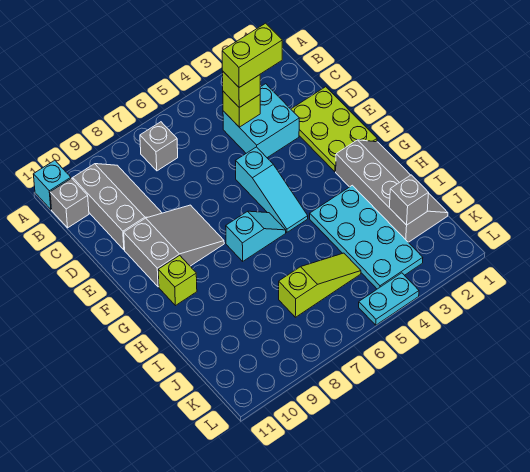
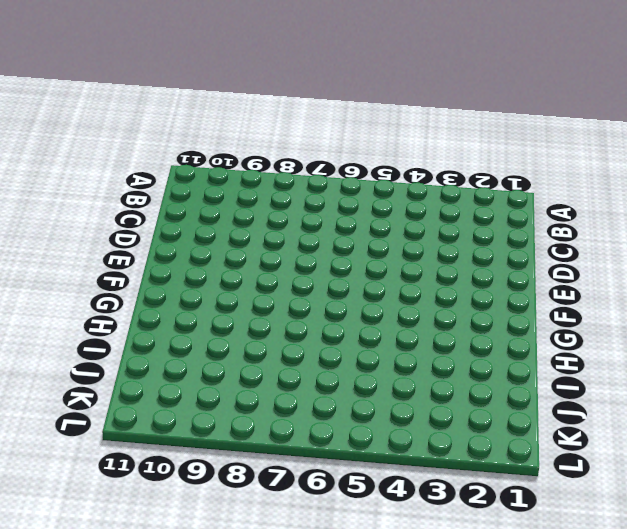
none -> cyan 1x1 brick [33,160,71,210]
none -> grey 1x1 brick [140,122,178,171]
none -> grey 2x3 slope [73,164,162,250]

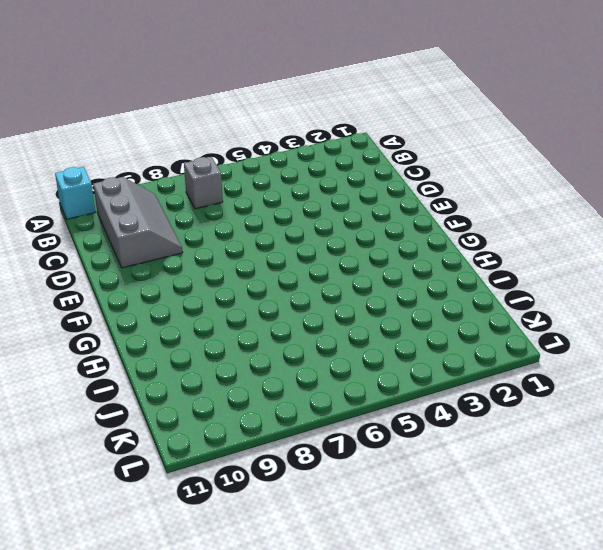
none -> grey 1x1 brick [50,178,89,228]
none -> cyan 2x2 brick [223,84,299,158]
none -> lime 2x3 plate [291,87,377,172]

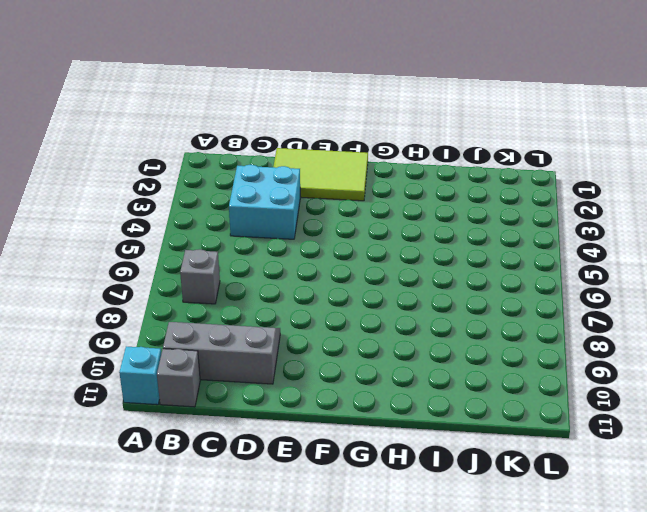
lime 2x3 tile [273,148,368,201] -> lime 2x3 plate [291,87,377,172]
none -> cyan 1x3 slope [236,147,308,232]
none -> grey 2x3 slope [124,205,224,287]
none -> grey 2x4 slope [336,140,448,242]

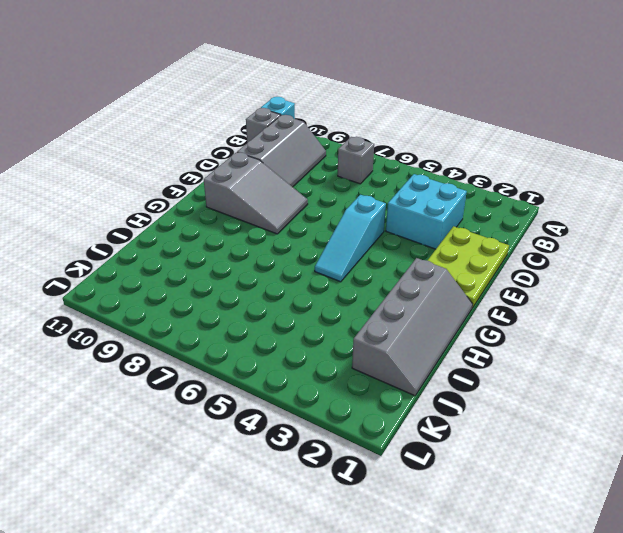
none -> cyan 1x2 slope [226,211,286,261]
none -> lime 1x1 brick [158,255,197,306]
none -> cyan 2x4 plate [310,185,423,289]

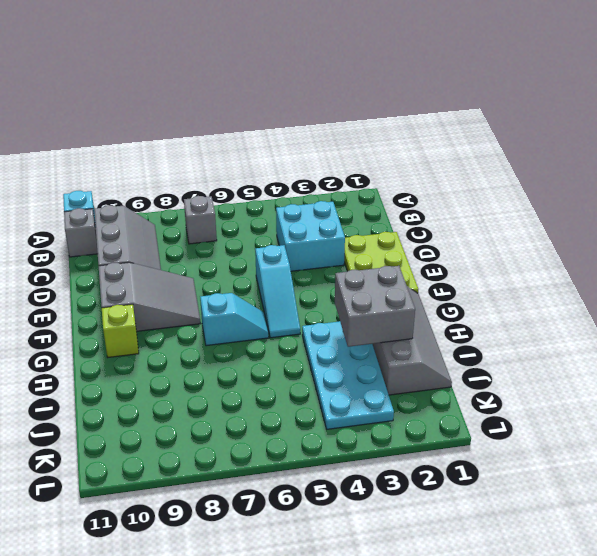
grey 2x2 brick [335,266,415,347] -> none
none -> lime 1x3 slope [279,253,361,317]
none -> cyan 1x2 plate [359,273,419,325]
none -> lime 1x1 brick [223,91,260,127]

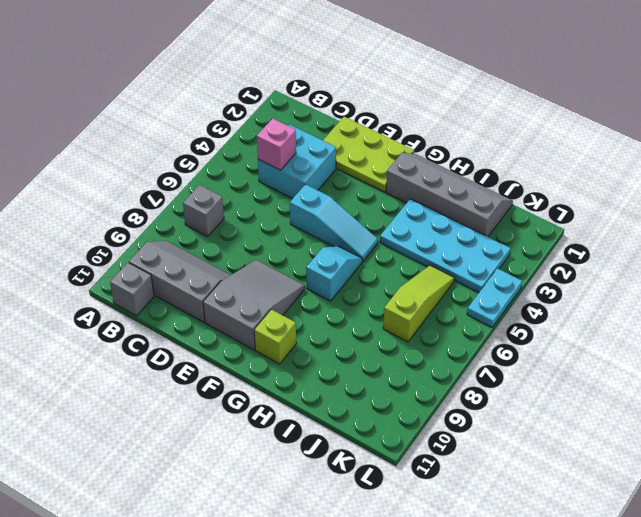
pink 1x1 brick [257,119,296,170] -> lime 1x1 brick [223,91,260,127]
none -> cyan 1x1 brick [33,160,71,210]
none -> grey 1x1 brick [389,175,428,225]
none -> lime 1x1 brick [223,72,260,107]

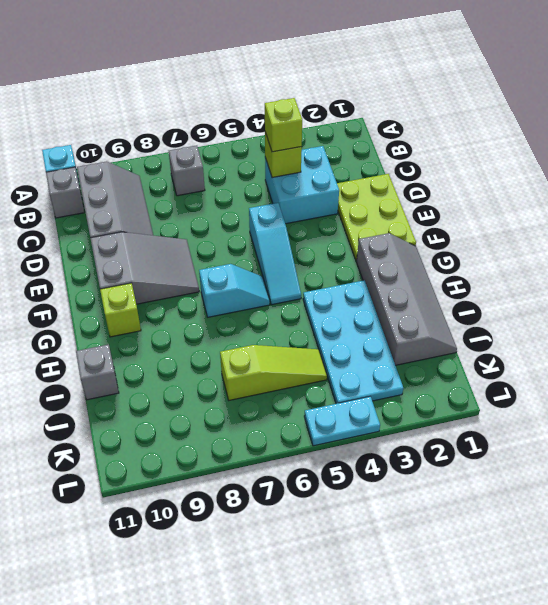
grey 1x1 brick [76,344,119,400] -> grey 1x1 brick moved to [389,175,428,225]
none -> lime 1x2 brick [222,23,282,87]

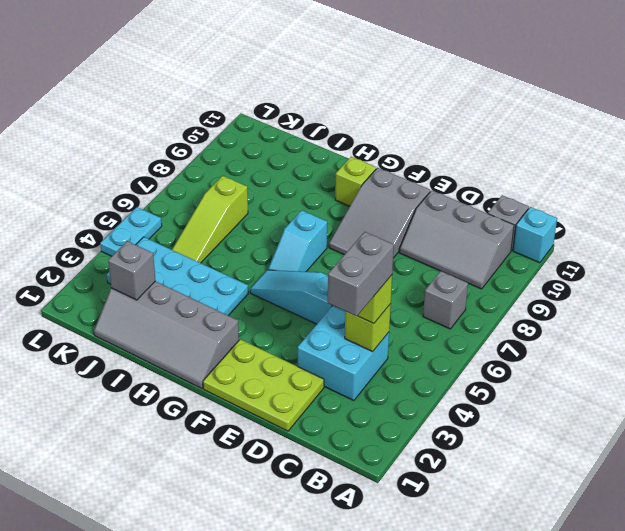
grey 1x2 brick [328,232,394,316] -> lime 1x2 brick [222,23,282,87]

